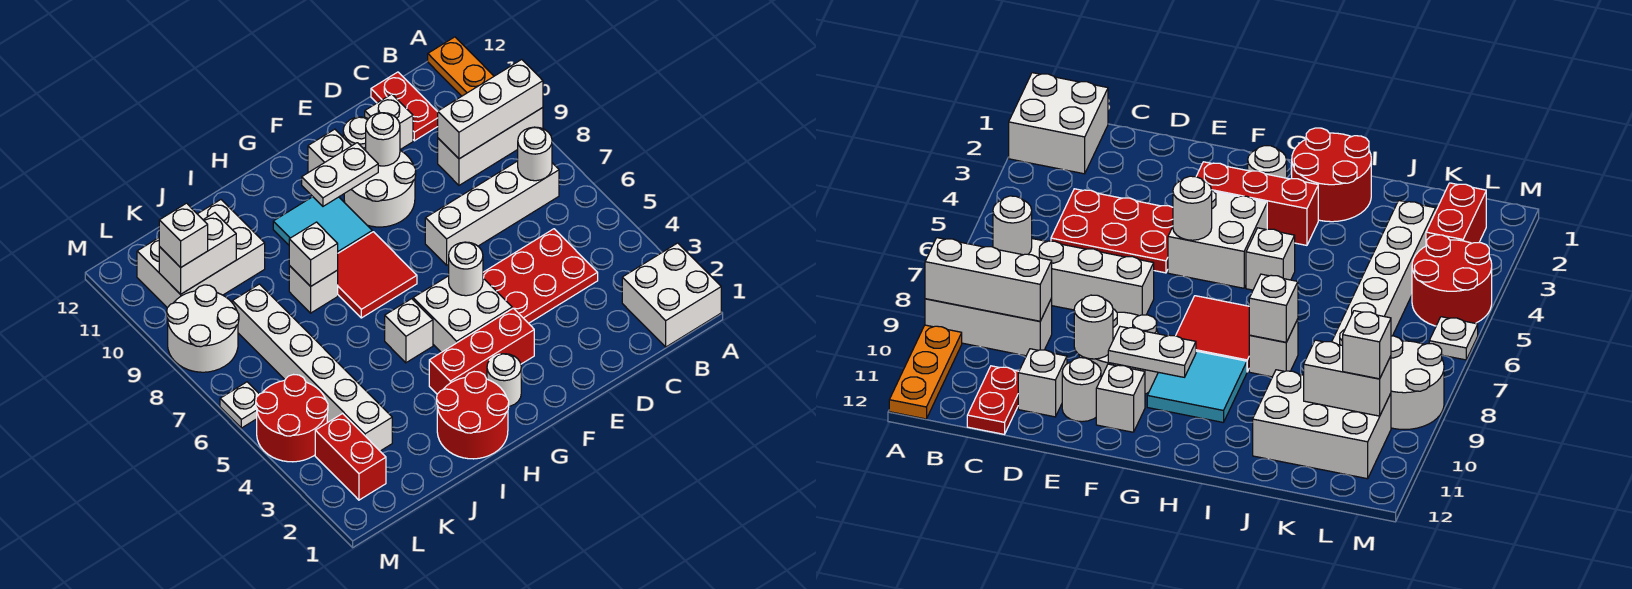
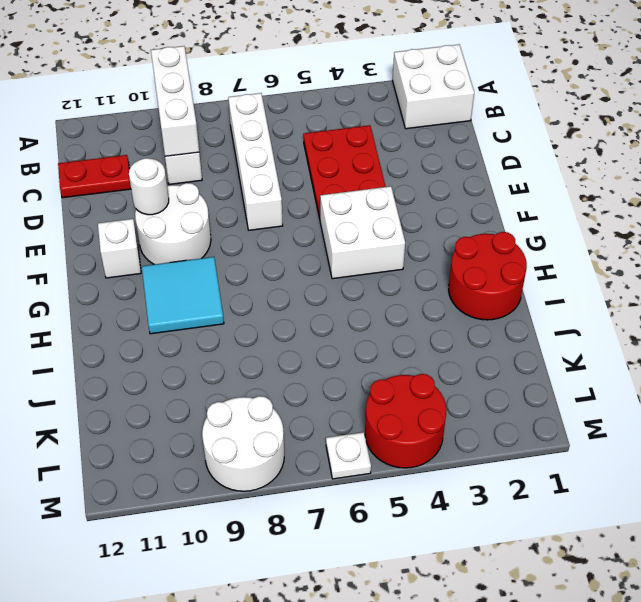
none -> orange 1x3 plate [428,37,494,96]
none -> white 1x1 brick [365,94,413,149]
none -> white 1x1 round brick [343,117,368,148]
none -> red 1x3 brick [429,308,534,394]

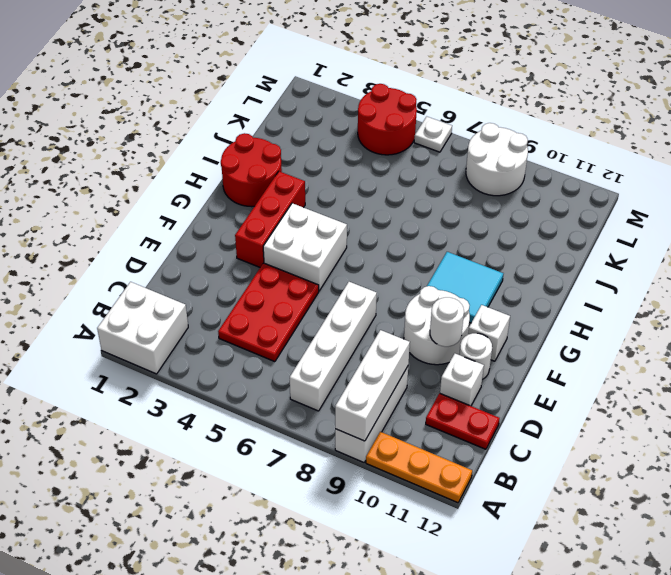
none -> white 1x1 round brick [487,354,521,406]
none -> red 2x2 tile [338,232,417,318]
none -> white 1x1 brick [385,299,433,363]
none -> white 1x1 brick [289,266,338,313]

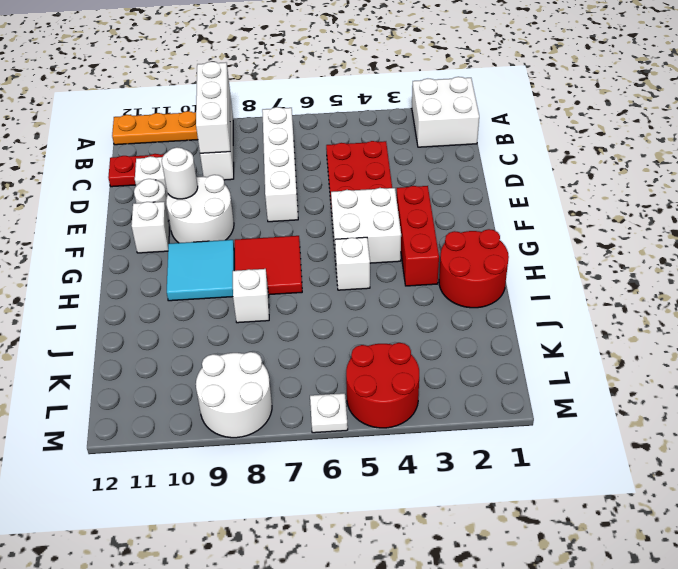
none -> white 1x1 round brick [487,354,521,406]
none -> white 2x3 brick [137,200,265,308]
none -> white 1x6 brick [232,284,392,451]
none -> red 1x2 brick [315,414,386,500]

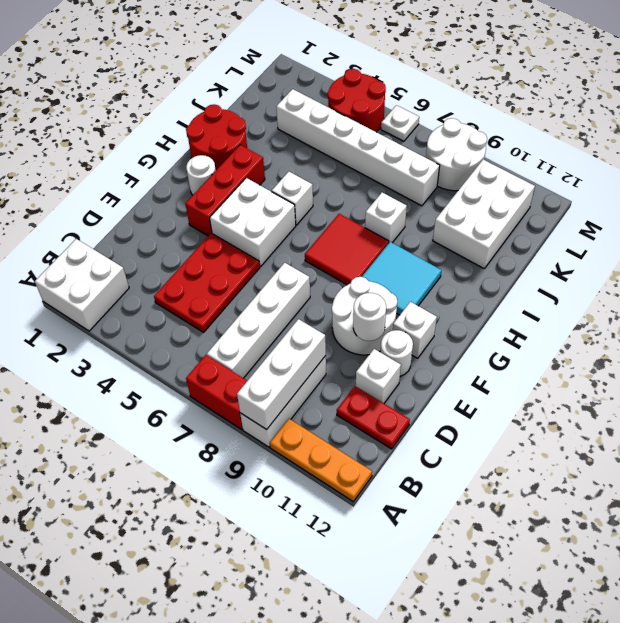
red 1x2 brick [186,355,247,429] -> red 1x2 brick moved to [315,414,386,500]
none -> white 1x1 round brick [518,127,552,181]
none -> white 1x1 round brick [449,242,483,296]
none -> white 1x2 plate [302,143,378,206]
none -> white 1x1 brick [289,222,338,286]

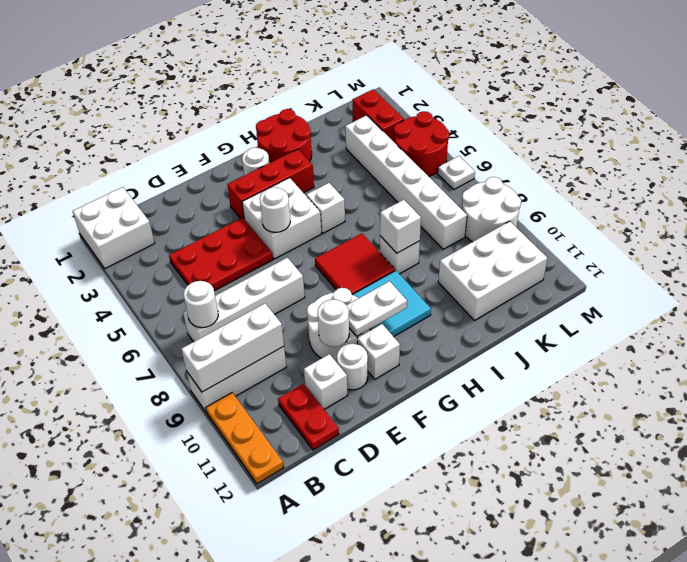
none -> white 1x2 brick [159,213,236,294]
none -> white 1x1 brick [159,203,208,268]

